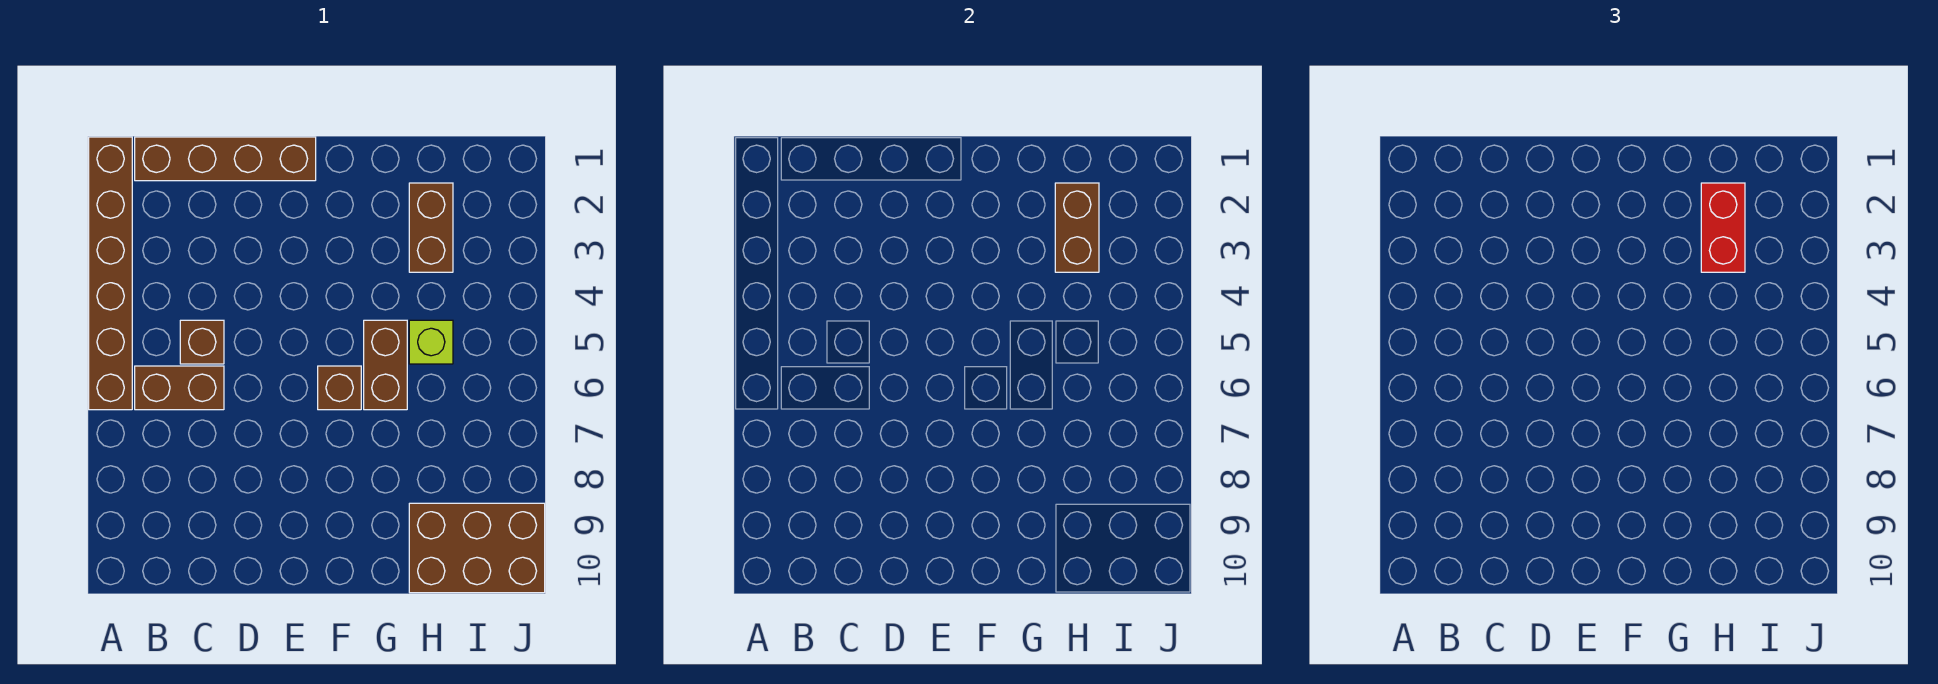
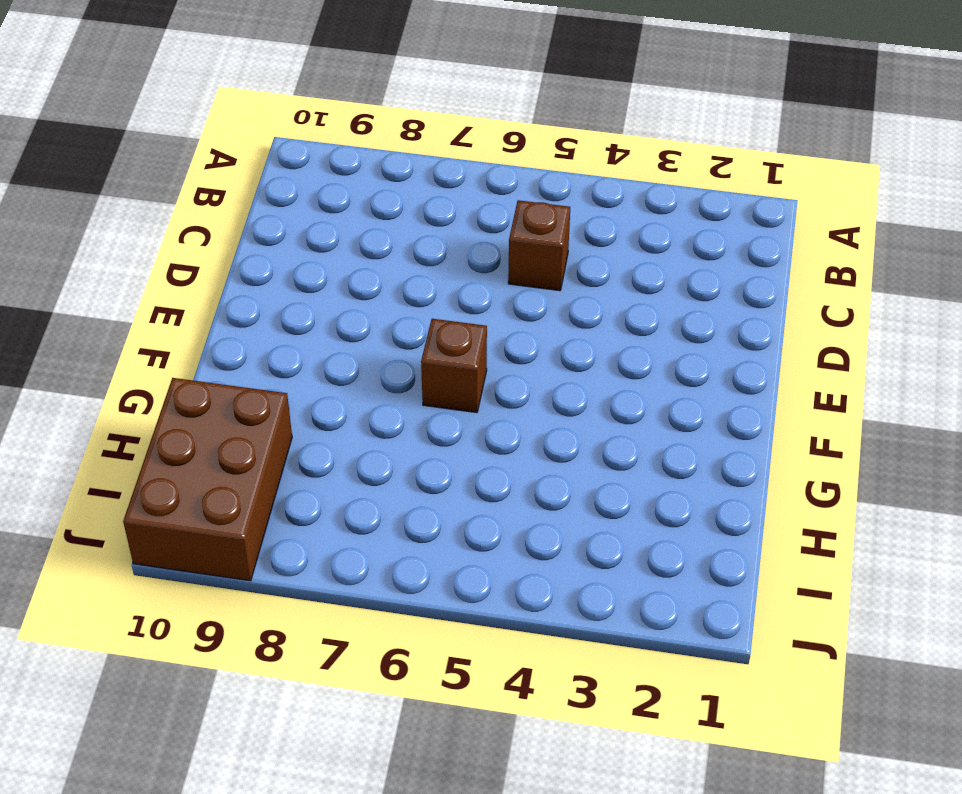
none -> brown 1x6 brick [89,137,132,410]
none -> brown 1x4 brick [135,137,316,181]

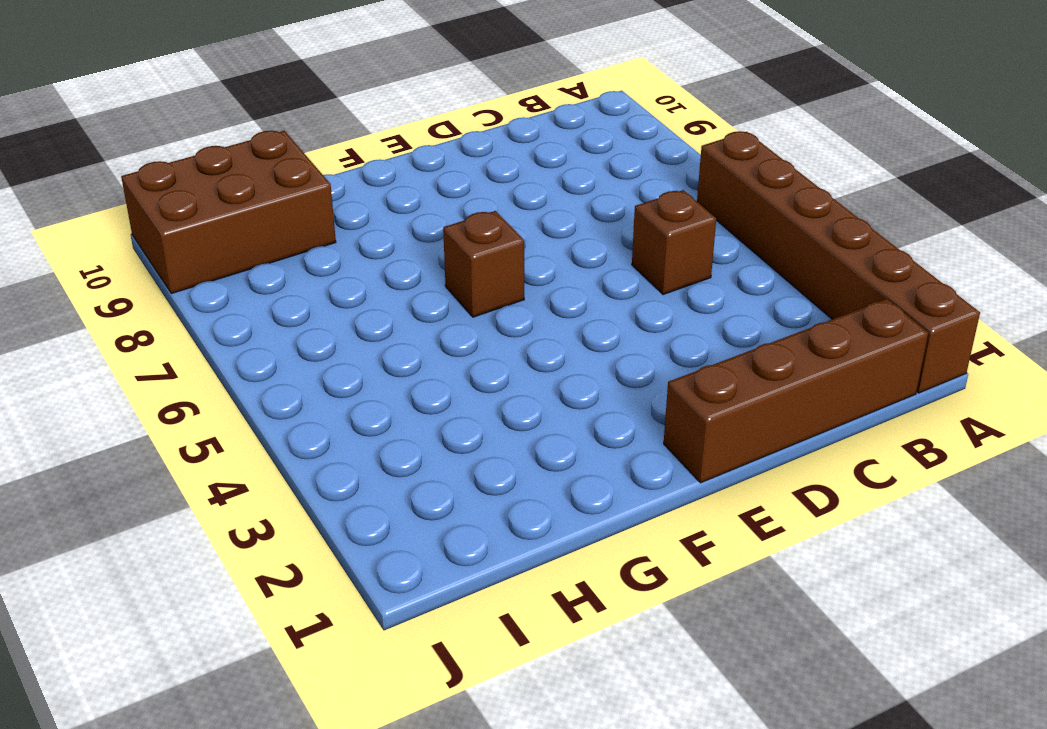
none -> brown 1x2 brick [135,366,224,410]
none -> brown 1x2 brick [364,320,407,410]

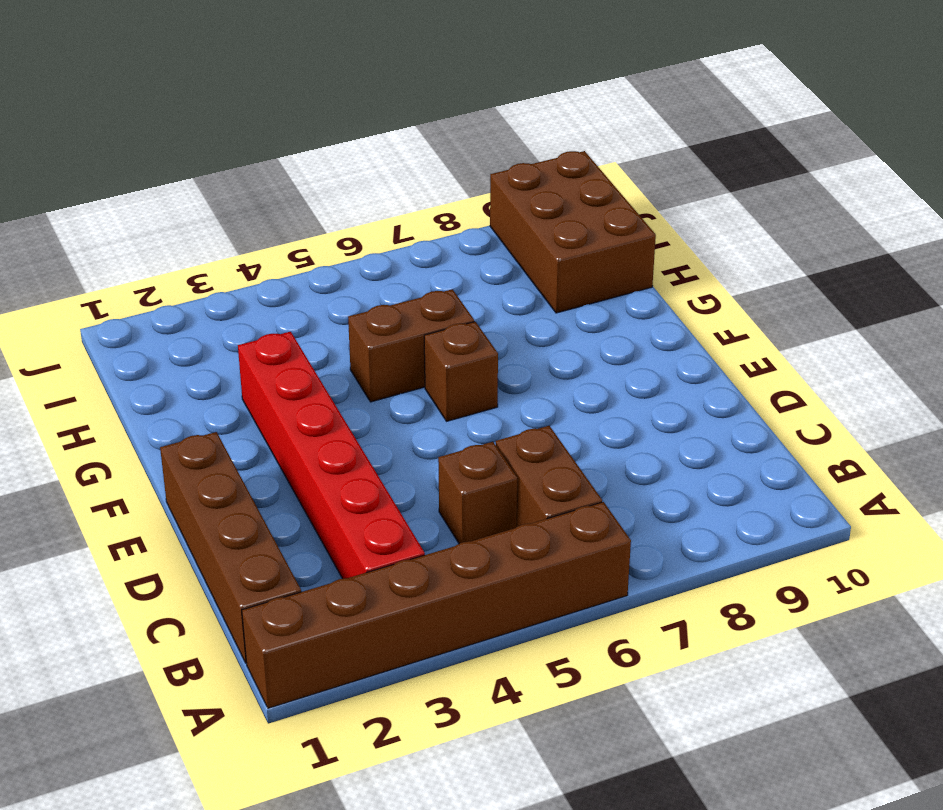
red 1x6 brick [238,332,425,579] -> none
none -> brown 1x2 brick [409,183,453,272]
none -> lime 1x1 brick [409,320,453,364]

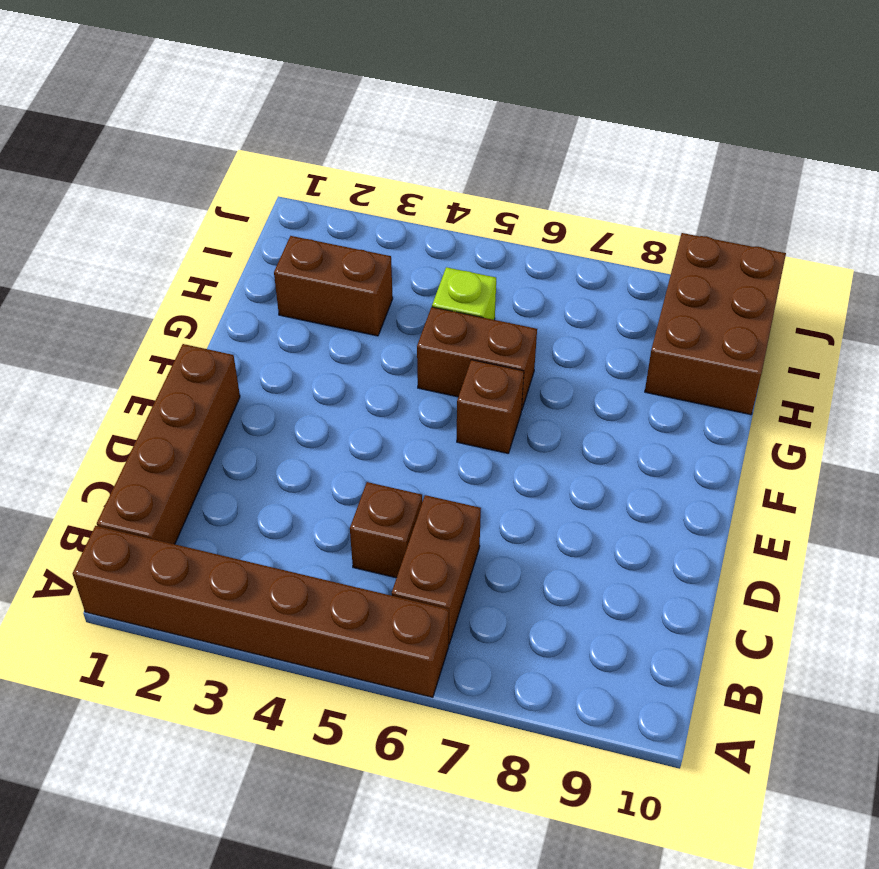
none -> brown 1x2 brick [1055,183,1099,272]
none -> red 1x2 brick [1701,183,1745,272]

